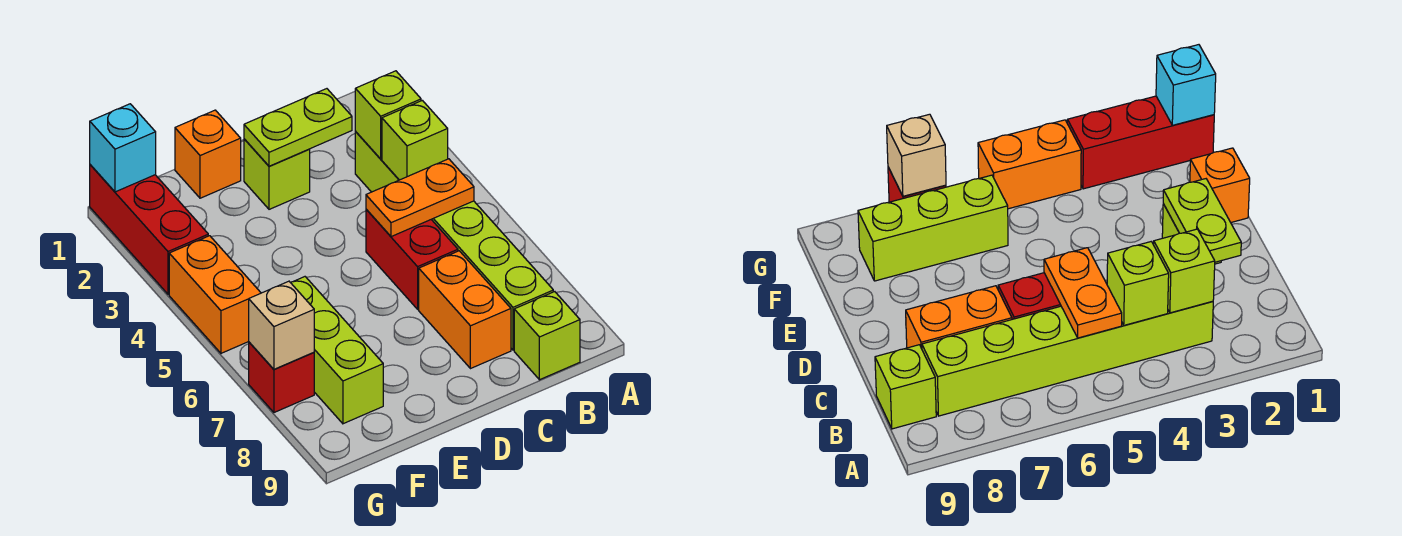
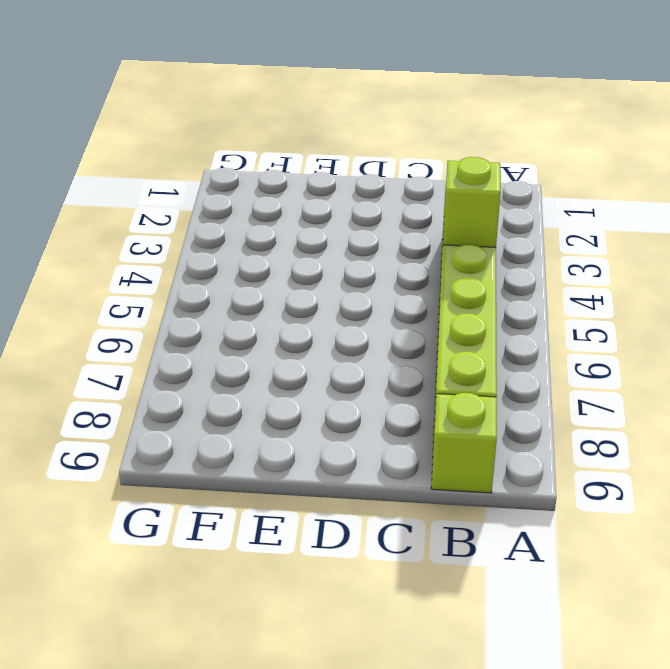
none -> red 1x2 brick [366,209,458,309]
none -> orange 1x2 brick [419,251,511,369]
none -> lime 1x1 brick [244,139,310,209]

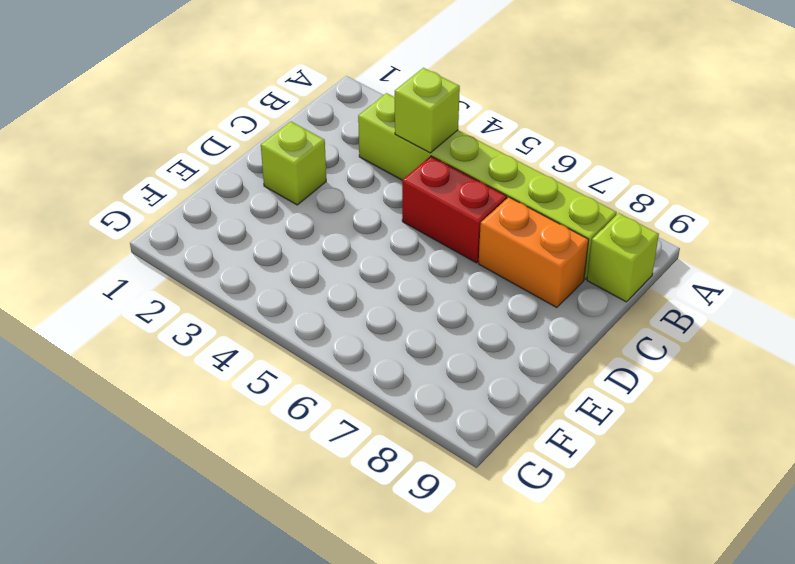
none -> orange 1x1 brick [175,110,241,198]
none -> lime 1x3 brick [290,277,383,424]
none -> red 1x3 brick [90,165,208,294]

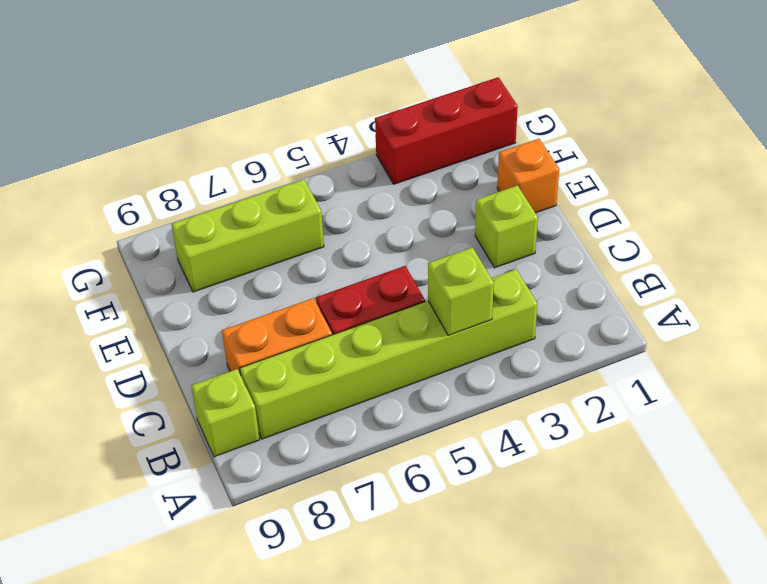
none -> orange 1x2 brick [169,236,261,353]
none -> red 1x1 brick [249,342,314,412]
none -> lime 1x1 brick [355,71,421,159]

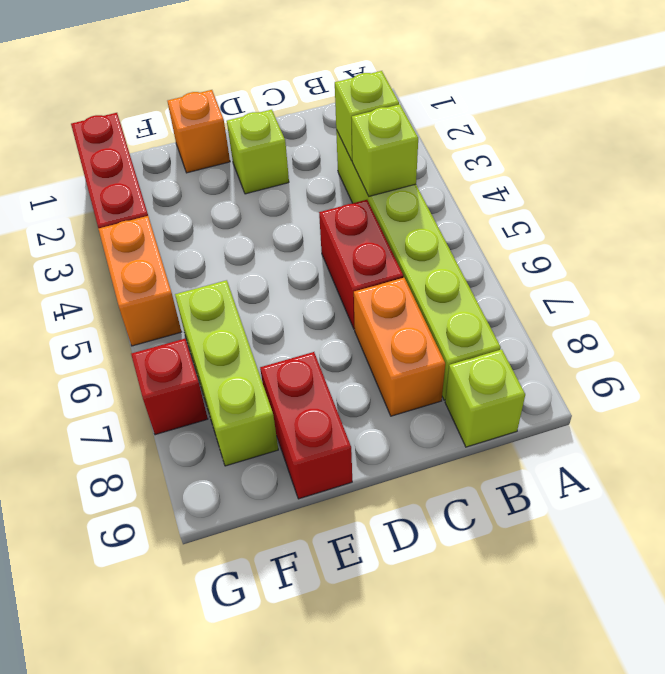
red 1x2 brick [260,352,352,499] -> none
none -> orange 1x2 plate [366,159,474,237]
none -> lime 1x2 plate [244,89,352,166]
none -> cyan 1x1 brick [90,104,156,192]

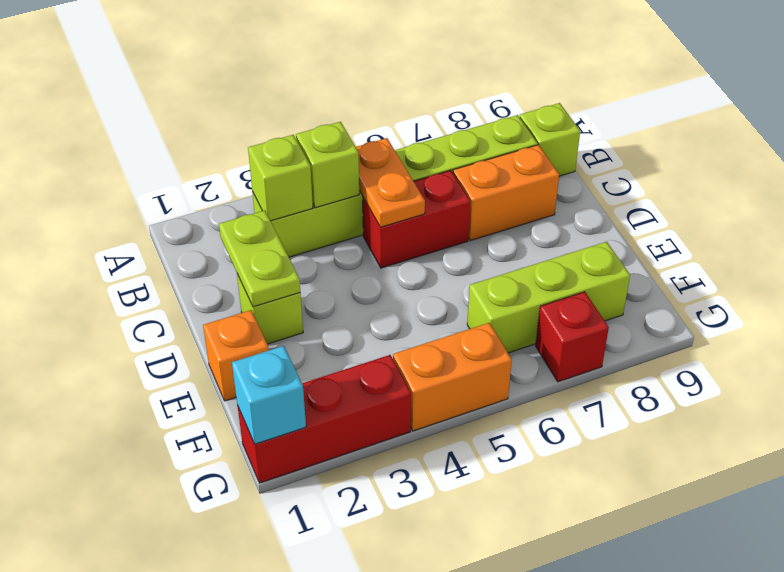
none -> tan 1x1 brick [249,281,314,369]

